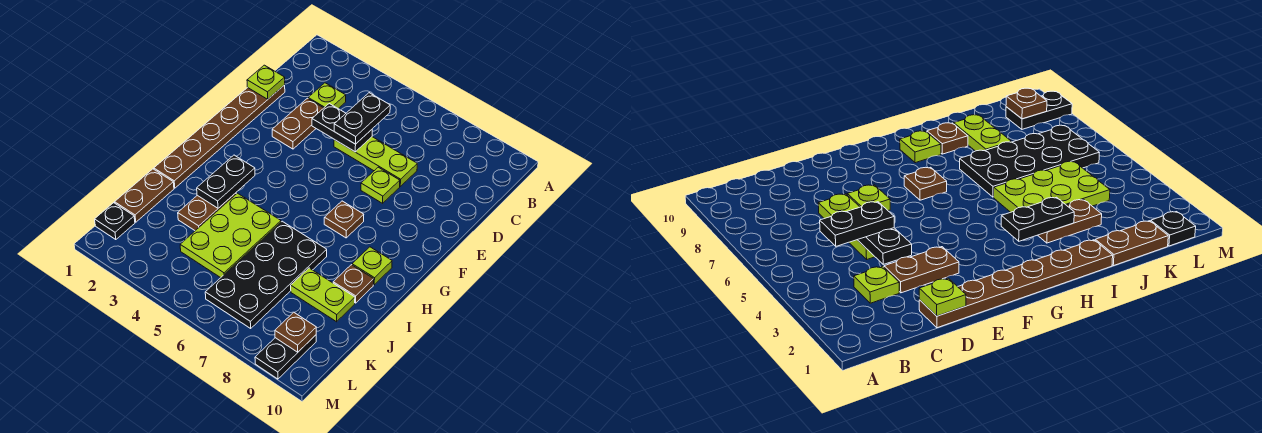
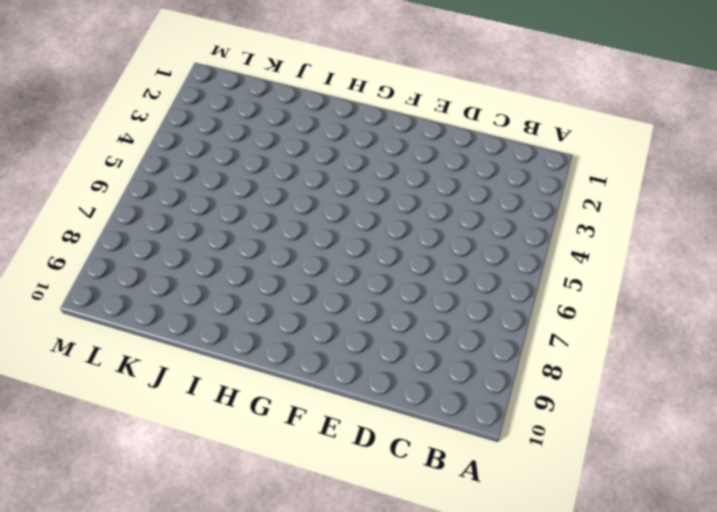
none -> lime 1x1 plate [308,83,346,109]
none -> brown 1x6 plate [154,85,285,188]
none -> brown 1x2 plate [272,98,323,149]

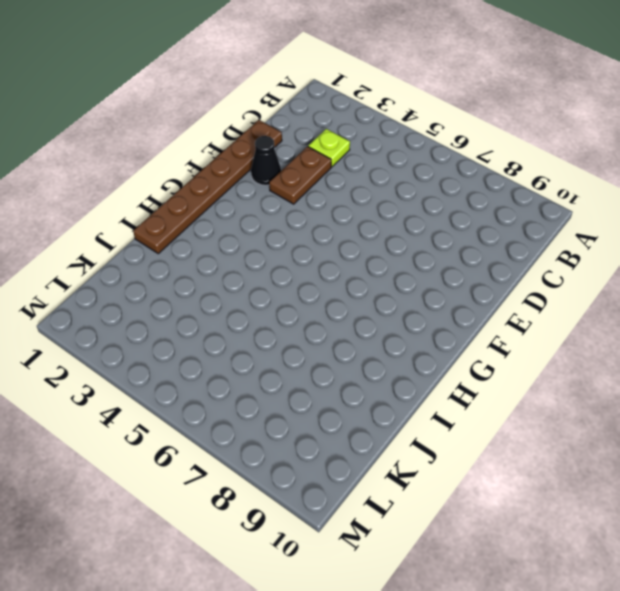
black 1x1 cone [251,136,281,185] -> none
none -> lime 1x3 plate [334,137,417,186]
none -> lime 1x1 plate [361,167,400,203]
none -> brown 1x1 plate [324,201,364,238]

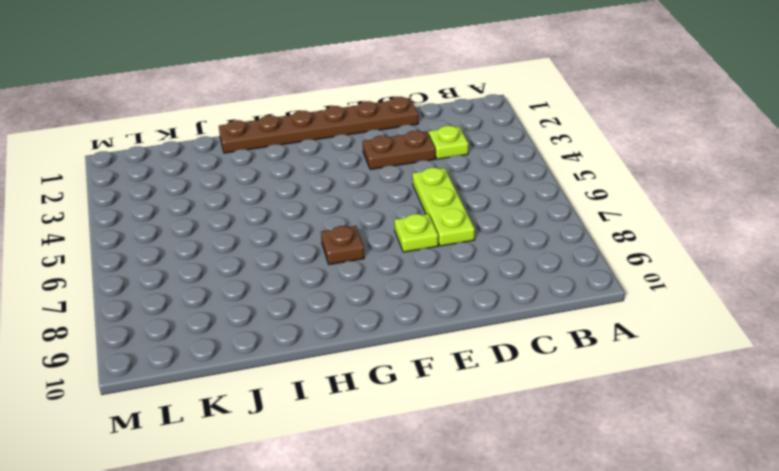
none -> lime 1x1 plate [352,247,392,285]
none -> brown 1x2 plate [178,193,236,231]
none -> lime 2x3 plate [180,193,281,278]

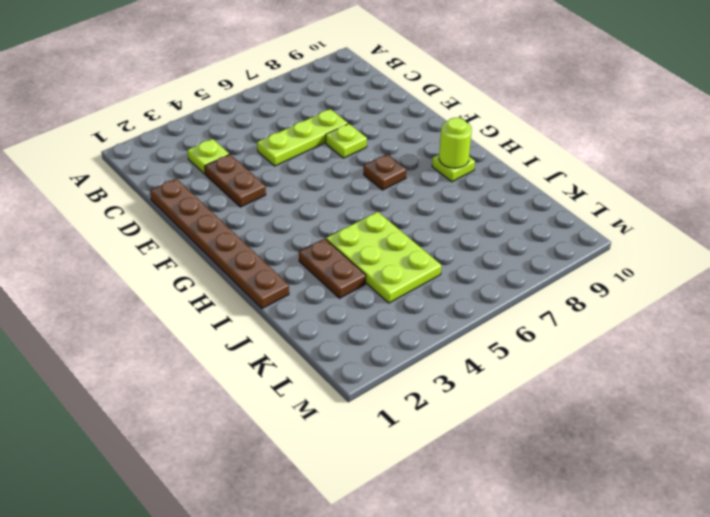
lime 1x1 round brick [439,118,472,168] -> none
none -> black 2x4 plate [205,221,327,328]
none -> brown 1x1 plate [333,265,374,303]
none -> brown 1x2 plate [115,169,174,222]

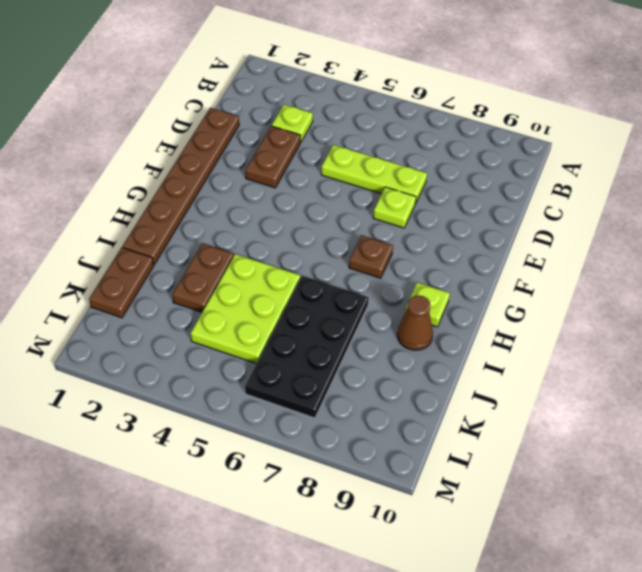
brown 1x1 cone [397,295,433,350] -> brown 1x1 plate [333,265,374,303]
none -> lime 1x2 plate [291,268,355,322]
none -> black 1x1 plate [95,203,135,240]
none -> black 1x2 plate [255,335,316,379]

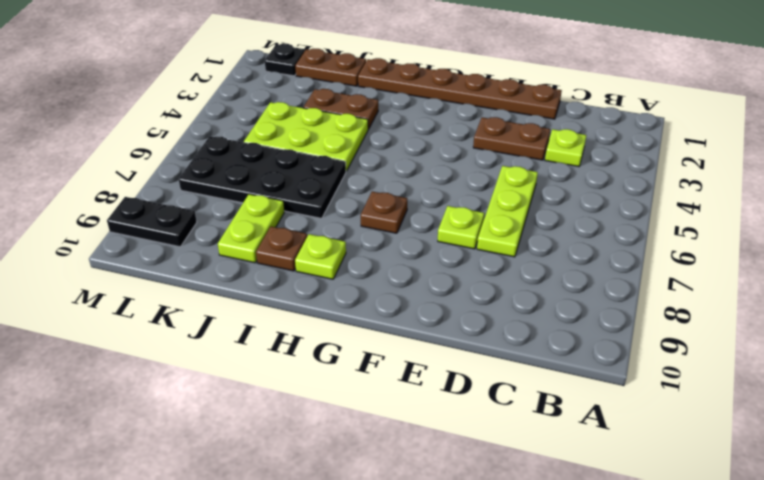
none -> lime 1x1 plate [247,65,285,99]
none -> black 1x2 plate [312,104,372,152]
none -> black 1x2 plate [197,155,255,208]

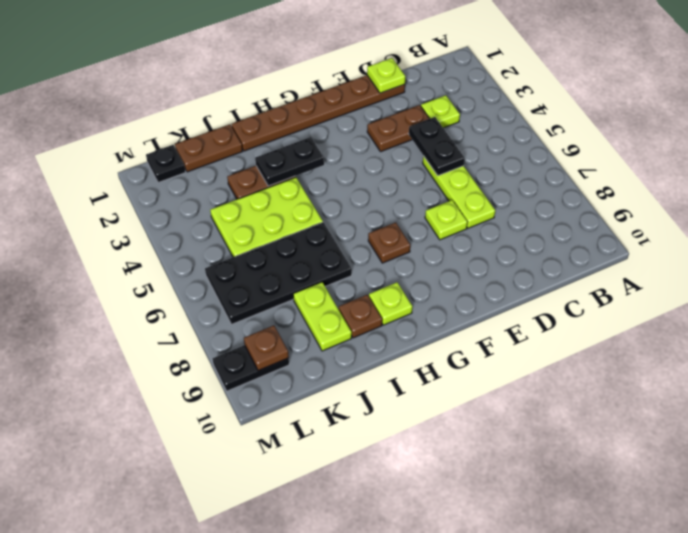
none -> black 1x2 plate [334,93,390,144]

